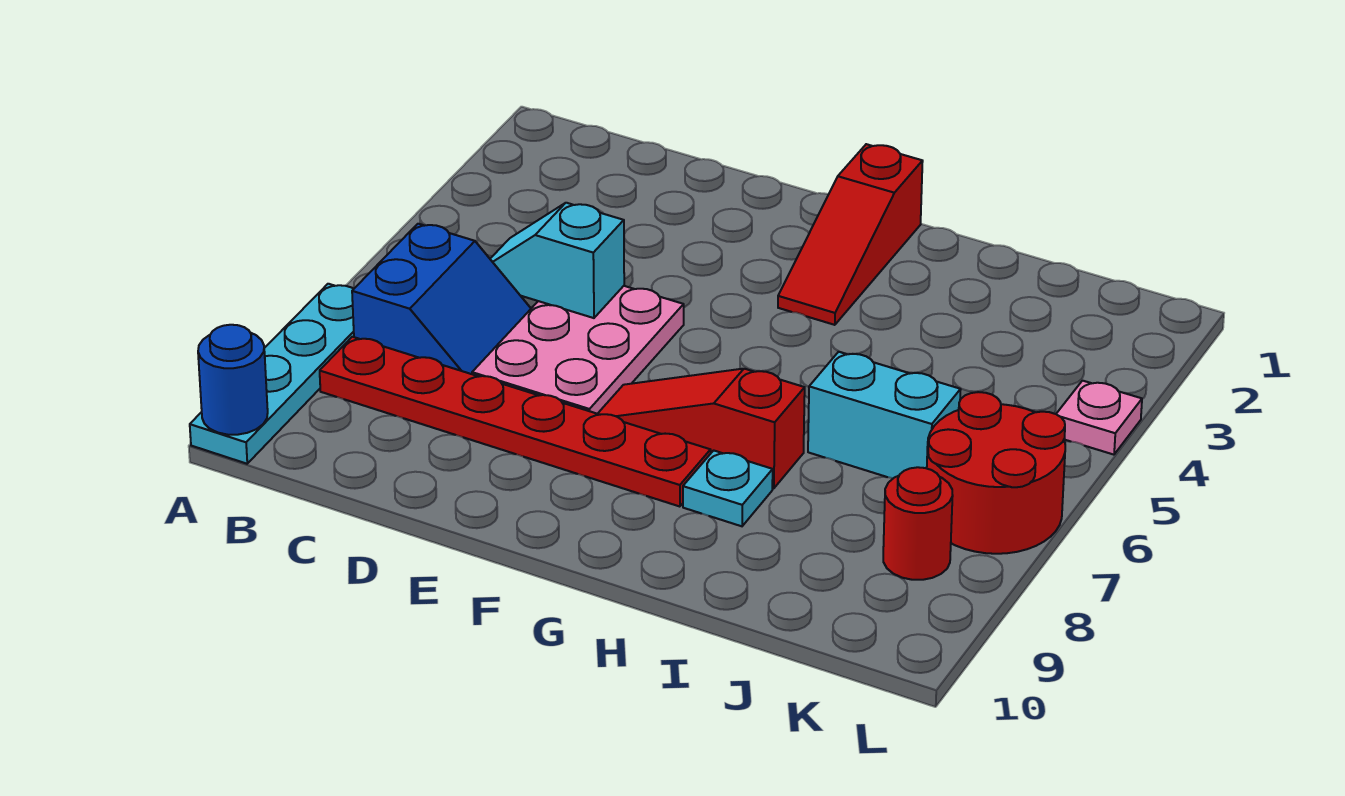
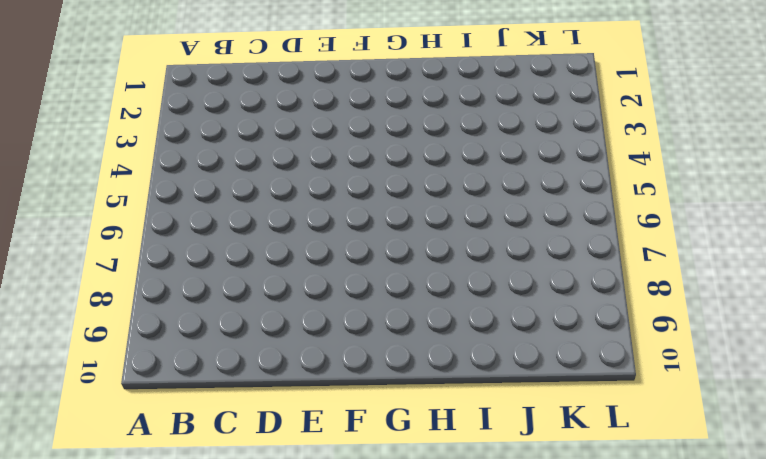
none -> cyan 1x4 plate [190,284,354,464]
none -> blue 2x2 slope [352,224,531,374]
none -> red 1x6 plate [320,337,711,507]

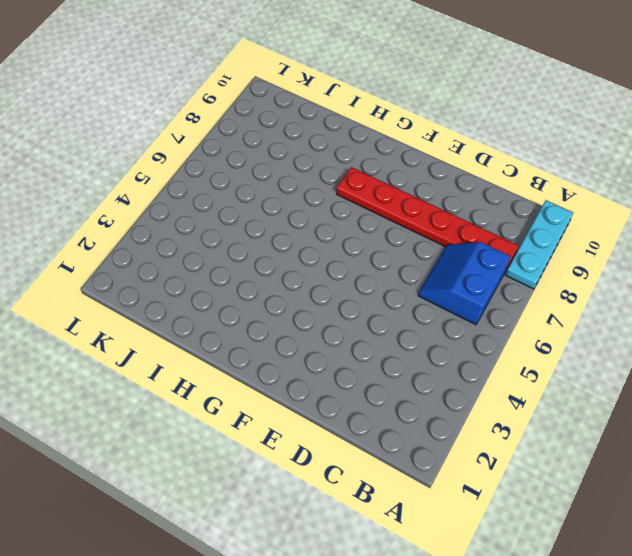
cyan 1x3 plate [506,200,573,289] -> cyan 1x4 plate [190,284,354,464]
none -> pink 2x3 plate [472,286,684,414]
none -> red 1x3 slope [598,369,805,489]
none -> red 1x3 slope [778,144,923,325]

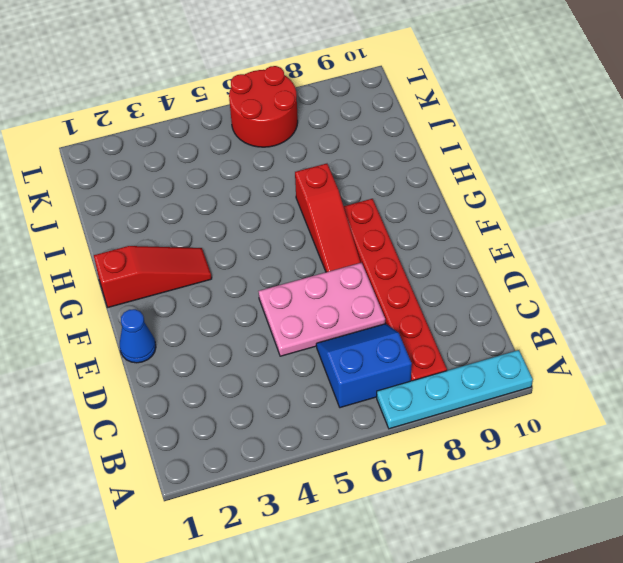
blue 1x1 cone [120,309,156,363] -> none
none -> cyan 1x1 plate [683,450,773,526]
none -> cyan 1x2 brick [808,352,961,478]
none -> red 1x1 round brick [883,467,953,580]

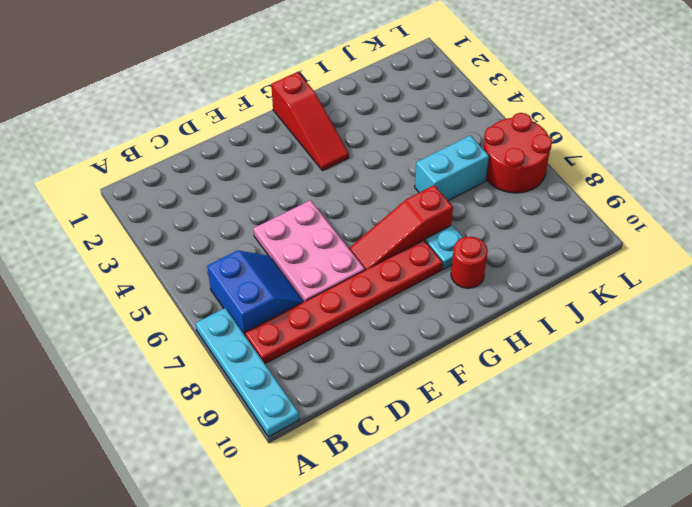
red 1x1 round brick [451,237,488,288] -> red 1x1 round brick moved to [883,467,953,580]
none -> pink 1x1 plate [1056,381,1142,455]
none -> blue 1x1 round brick [198,325,268,435]
none -> cyan 1x2 slope [490,203,624,318]

